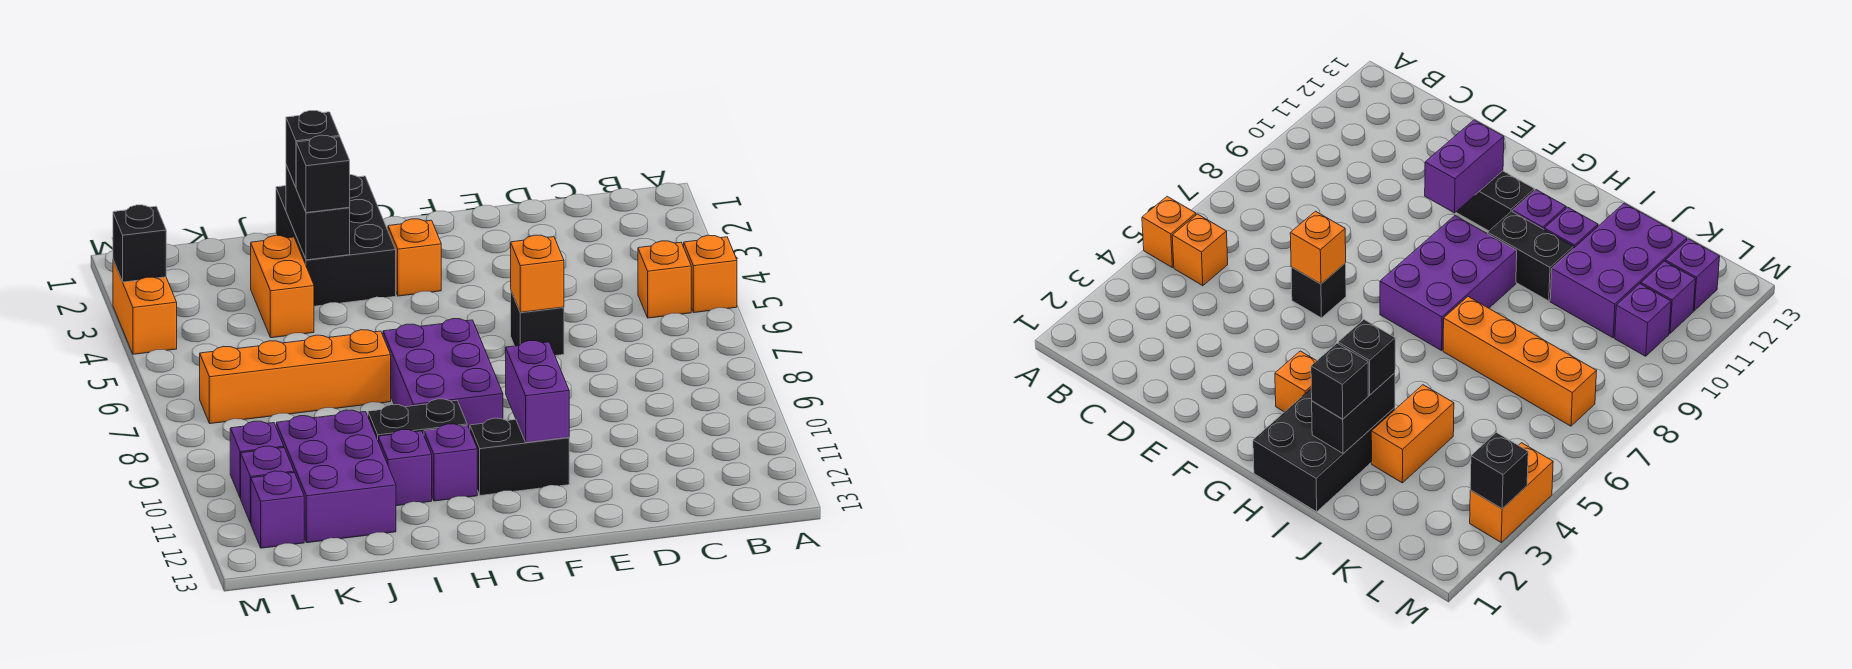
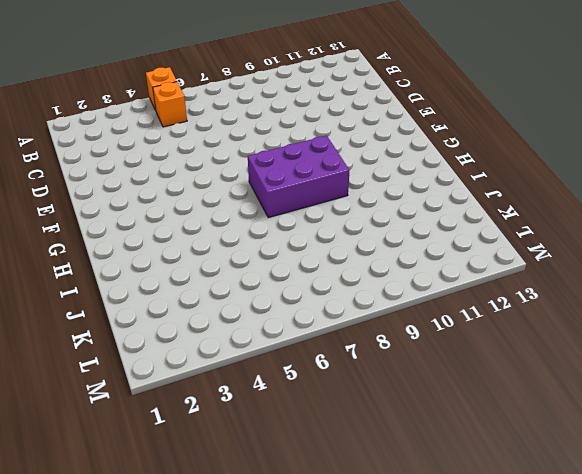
none -> black 1x1 brick [511,292,564,356]
none -> black 1x2 brick [470,418,569,495]
none -> orange 1x1 brick [388,219,441,296]

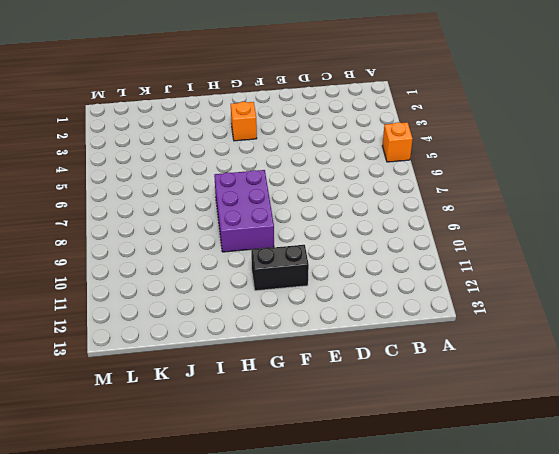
none -> orange 1x1 brick [638,241,691,318]
none -> black 1x1 brick [511,292,564,356]
none -> black 2x3 brick [276,175,396,306]

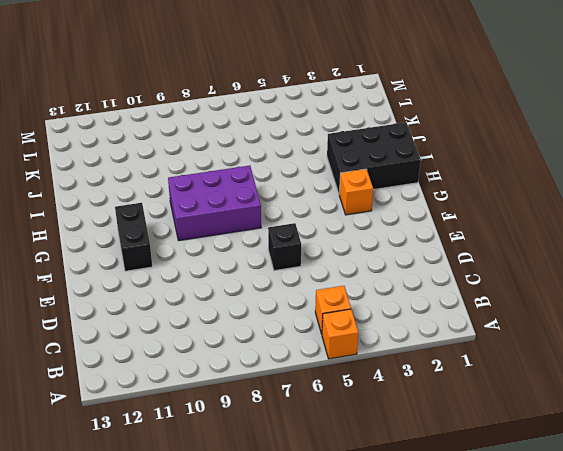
none -> black 1x2 brick [368,399,467,440]
none -> purple 1x1 brick [424,424,477,501]
none -> orange 1x4 brick [200,330,391,424]

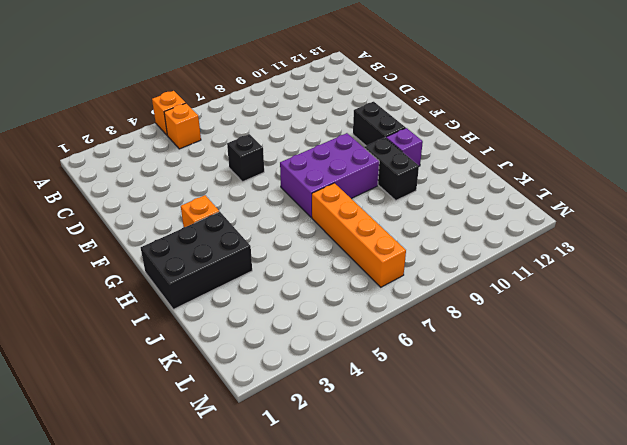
none -> purple 1x1 brick [378,430,432,506]
none -> orange 1x2 brick [251,236,314,338]
none -> purple 2x3 brick [276,410,396,543]

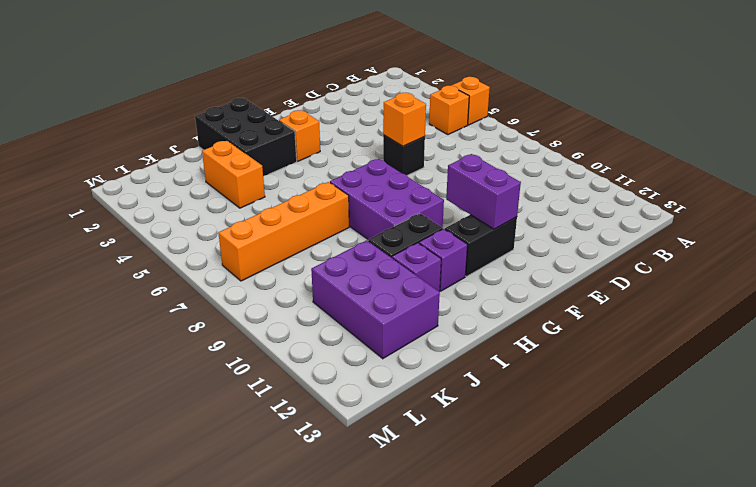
none -> purple 1x1 brick [230,421,284,498]
none -> purple 1x1 brick [241,446,294,523]
none -> purple 1x1 brick [251,471,304,548]

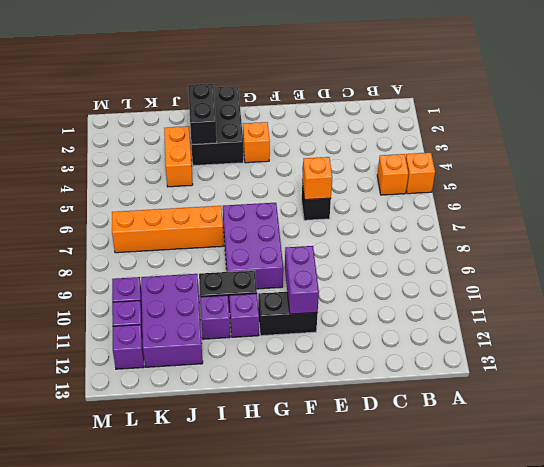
none -> orange 1x2 brick [113,260,177,354]
none -> black 1x1 brick [113,205,166,282]
none -> black 1x1 brick [286,111,340,187]

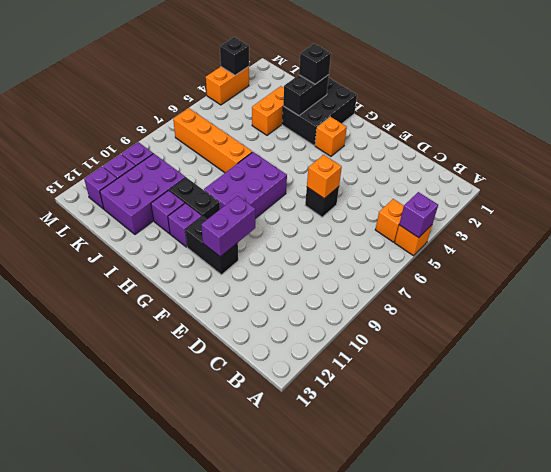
purple 1x1 brick [399,192,438,238] -> none
none -> black 1x1 brick [296,135,350,213]

